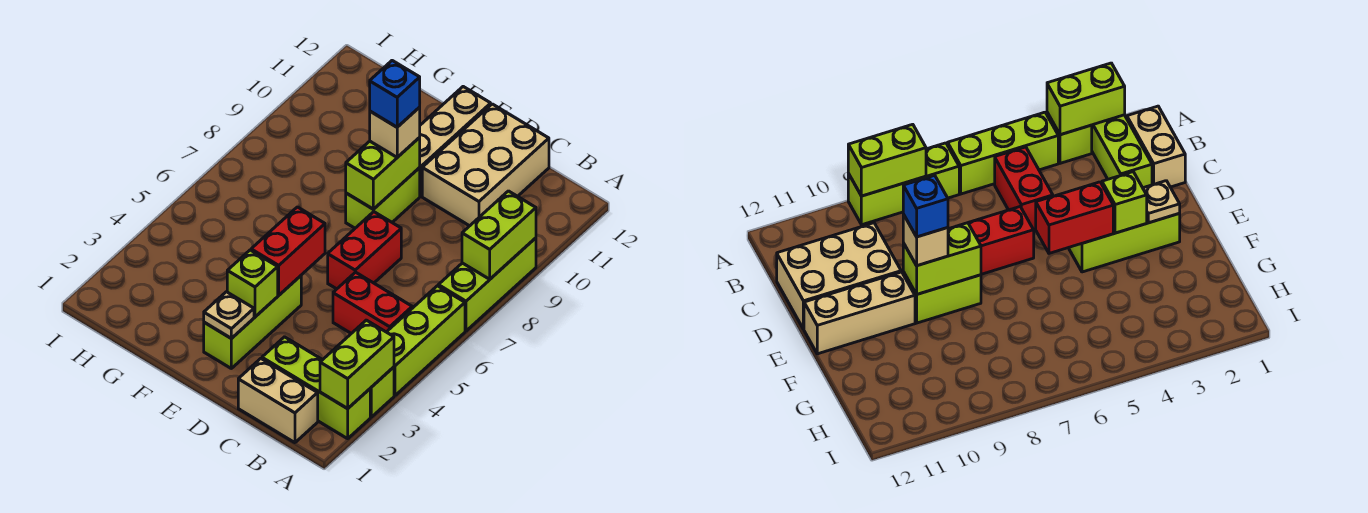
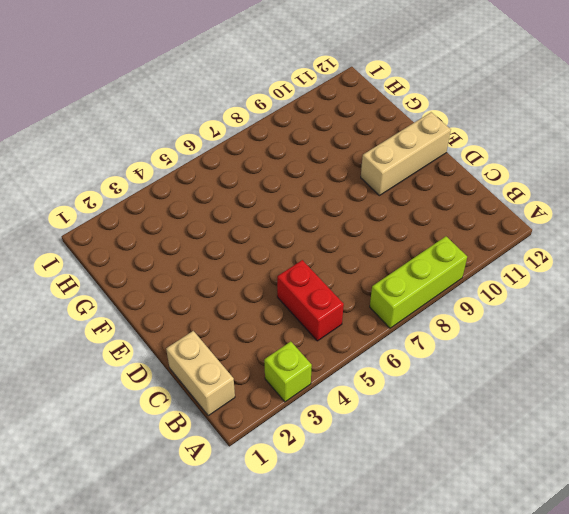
none -> lime 1x3 brick [262,337,370,439]
none -> lime 1x3 brick [387,286,465,396]
none -> tan 2x3 brick [422,104,549,226]

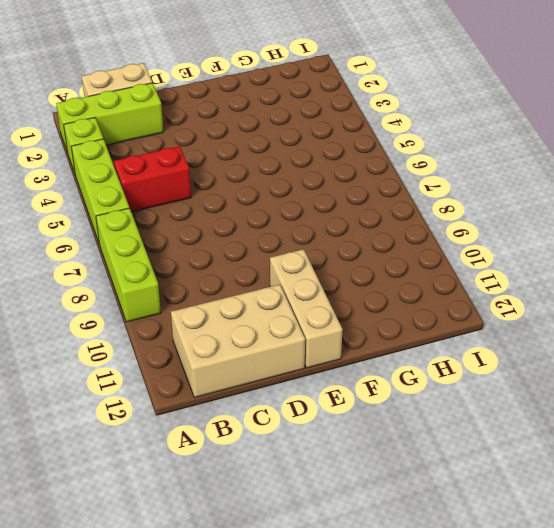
tan 2x3 brick [171,285,305,397] -> tan 2x3 brick turned to [422,104,549,226]
none -> red 1x2 brick [328,212,401,289]
none -> lime 1x3 brick [204,276,301,368]
none -> lime 1x2 brick [346,168,420,228]

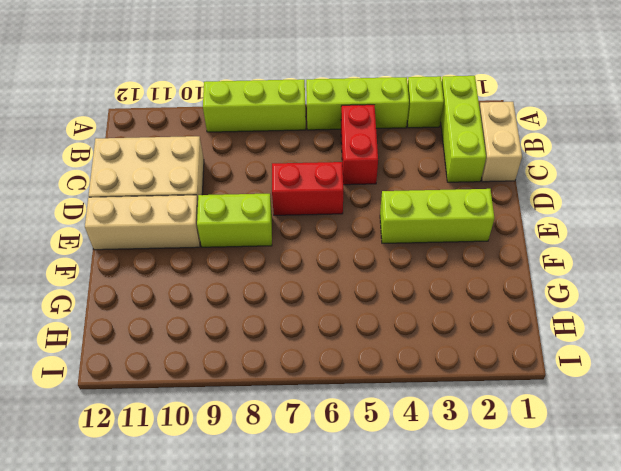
none -> lime 1x2 brick [320,320,394,409]
none -> lime 1x2 brick [462,191,536,279]
none -> tan 1x1 plate [204,292,254,339]

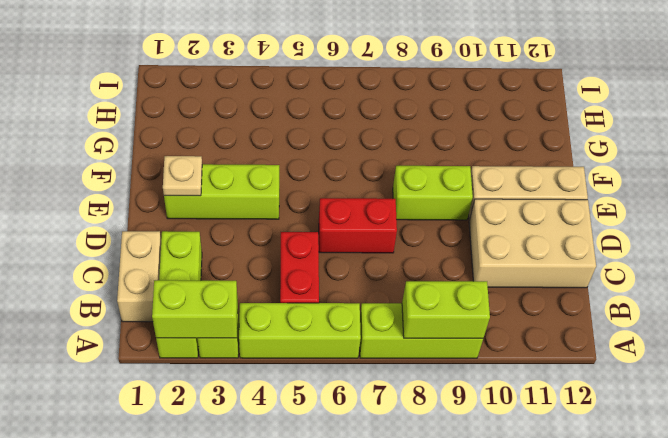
none -> lime 1x1 brick [227,250,278,317]
none -> red 1x2 brick [251,207,325,295]
none -> lime 1x2 brick [346,138,420,209]

